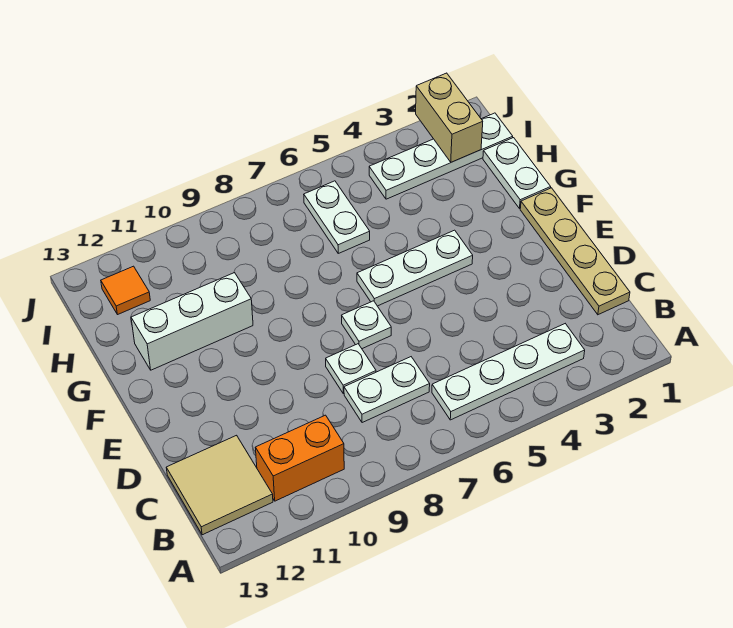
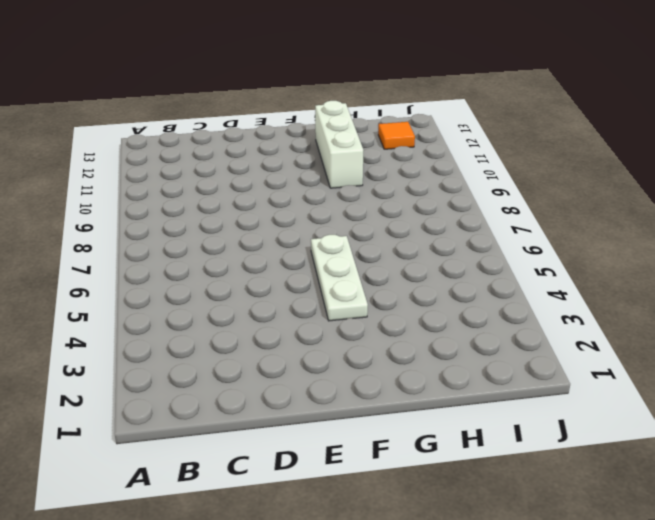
none -> white 1x4 plate [432,324,585,420]
none -> orange 1x2 brick [255,415,344,501]
none -> tan 2x2 tile [166,435,273,535]

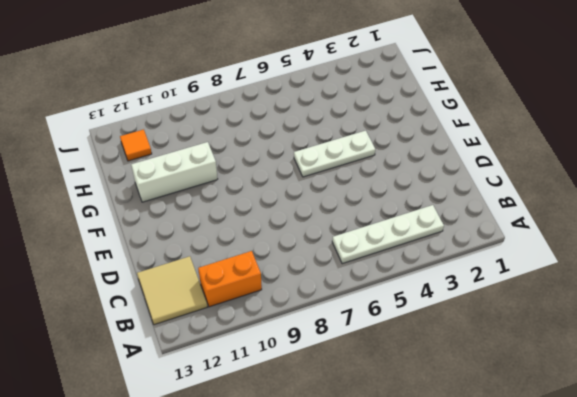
none -> tan 1x4 plate [520,188,630,315]
none -> white 1x2 plate [344,357,430,423]
none -> white 1x1 plate [326,344,376,394]

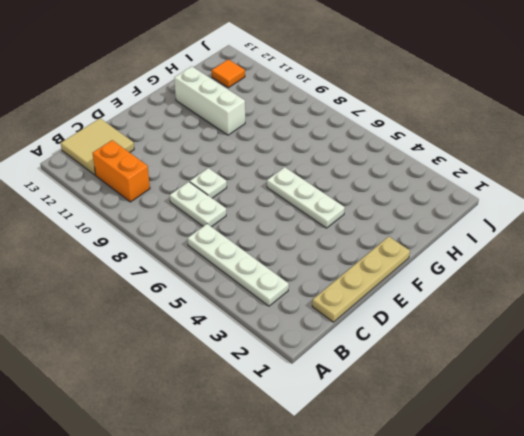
none -> white 1x1 plate [342,301,391,349]
none -> white 1x2 plate [483,138,551,208]
none -> white 1x2 plate [304,181,370,253]

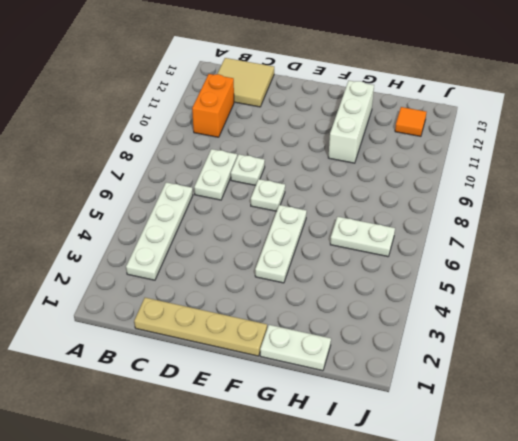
none -> white 1x4 plate [369,113,513,199]
none -> tan 1x2 brick [416,73,483,162]

